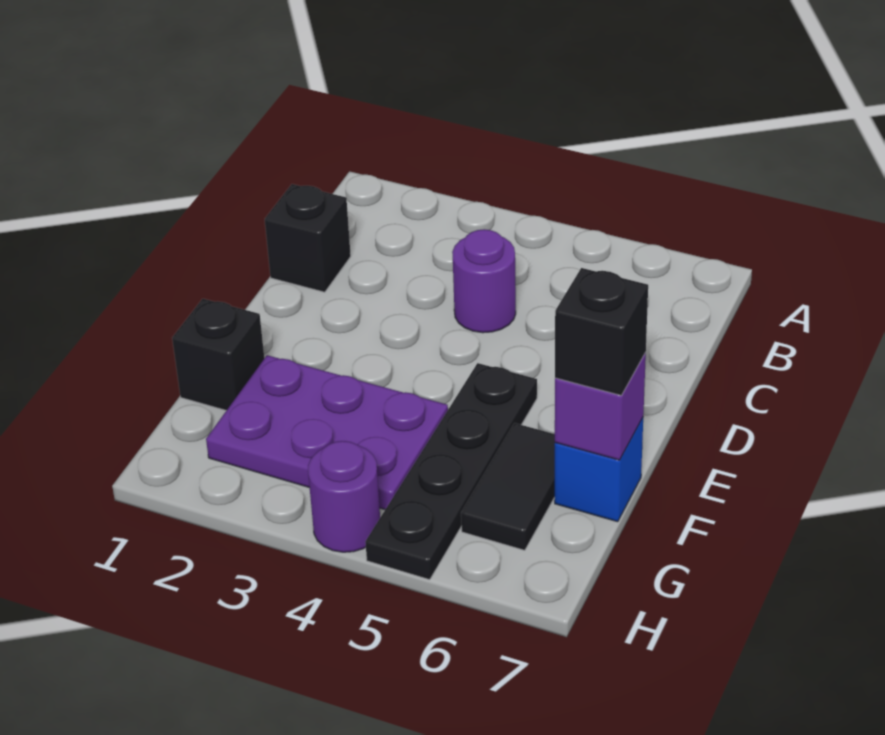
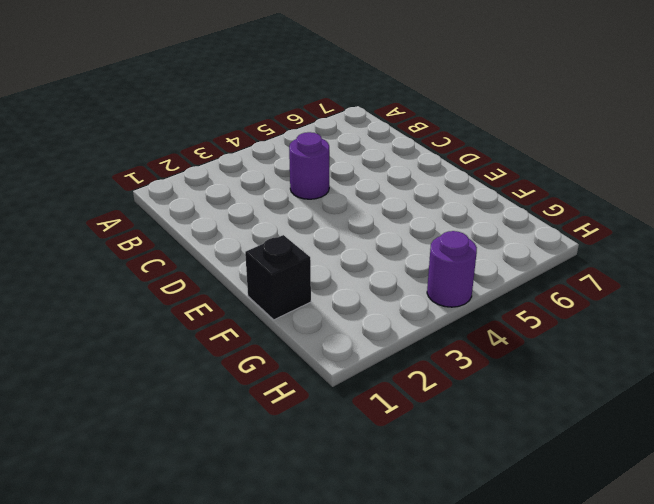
none -> black 1x1 brick [265,184,351,292]
none -> black 1x4 plate [365,363,537,580]

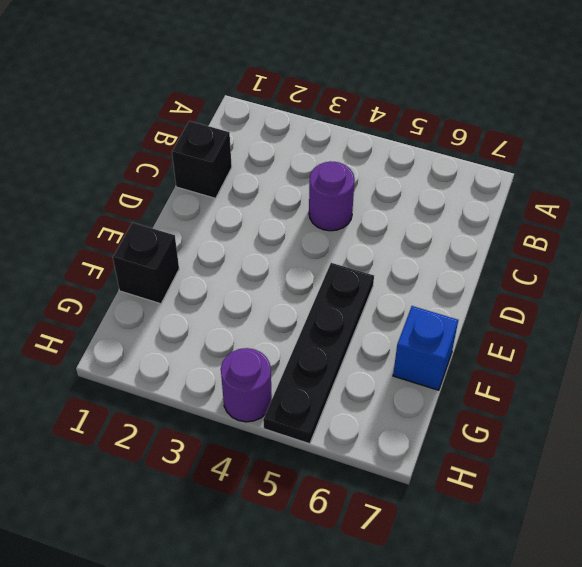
none -> purple 2x3 plate [206,355,448,509]
none -> black 1x2 tile [461,423,555,550]

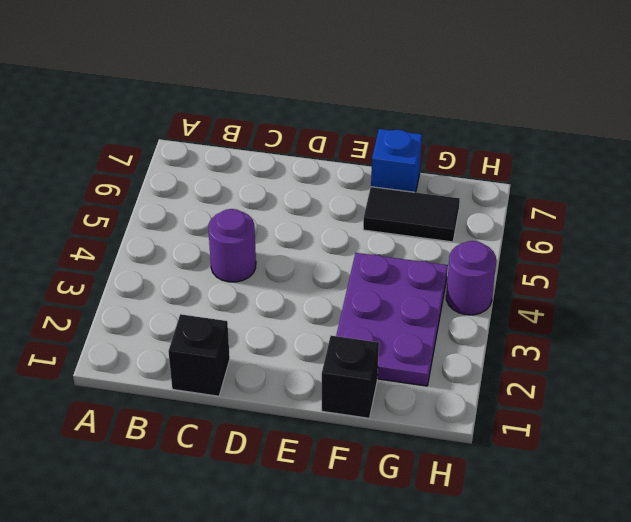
none -> black 1x4 plate [365,363,537,580]
none -> purple 1x1 brick [555,353,646,460]

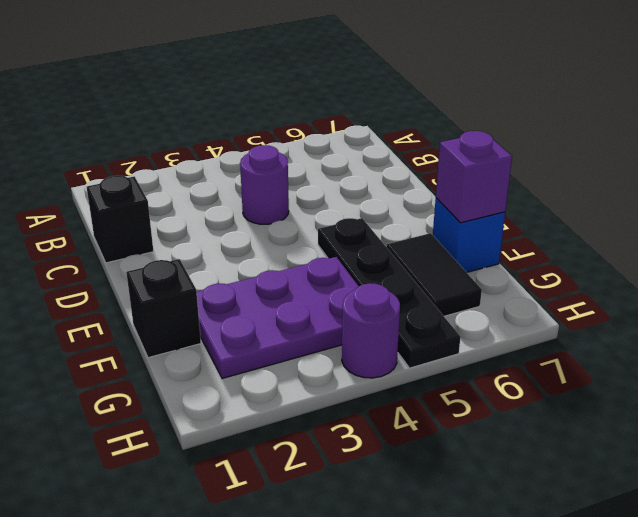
none -> black 1x1 brick [555,268,648,395]

